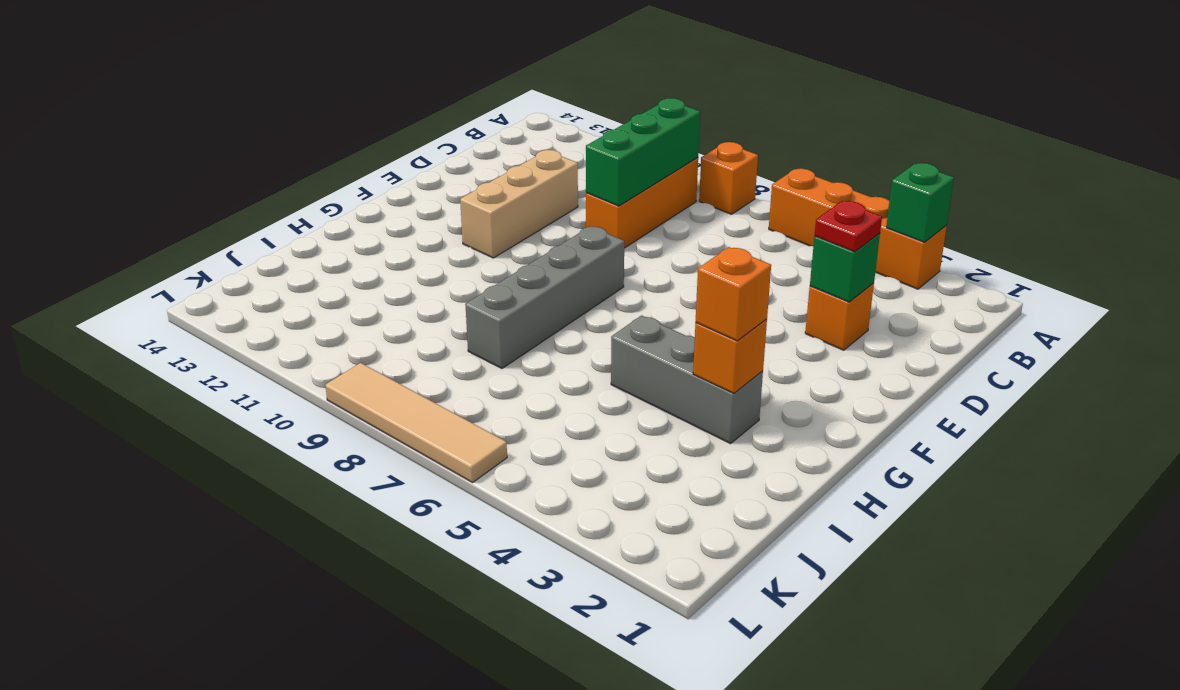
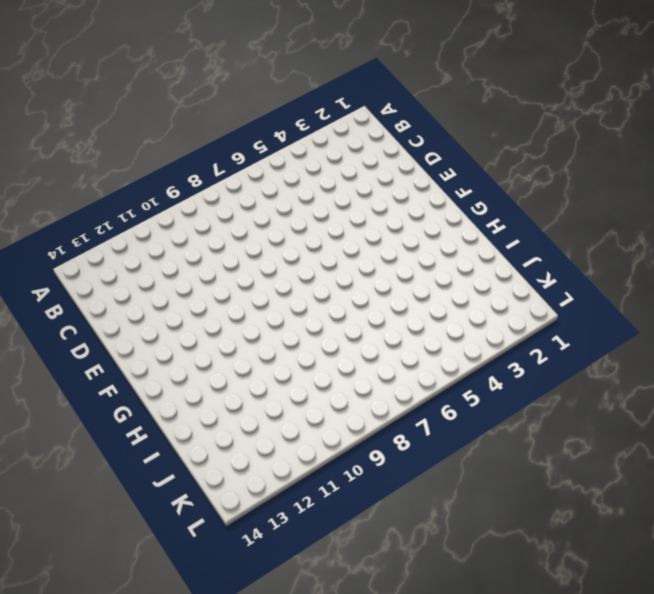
none -> orange 1x4 brick [769,169,947,289]
none -> orange 1x1 brick [699,142,758,214]
none -> orange 1x3 brick [586,158,698,248]

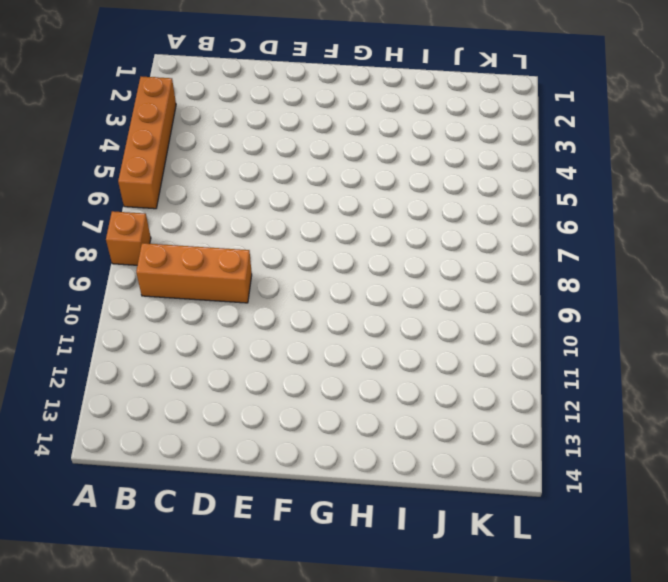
none -> orange 1x1 brick [805,283,874,350]
none -> tan 1x3 brick [460,150,578,258]
none -> grey 1x4 brick [465,226,624,368]

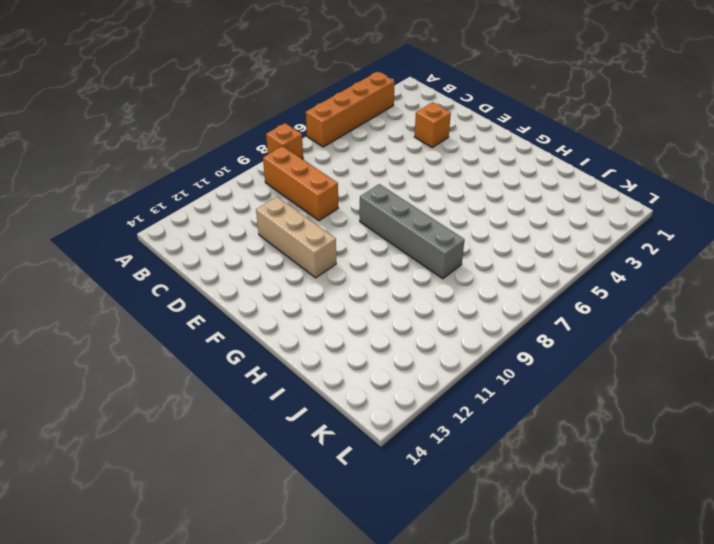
none -> grey 1x3 brick [611,315,763,444]
none -> tan 1x4 tile [325,363,507,483]
none -> green 1x1 brick [886,163,954,242]

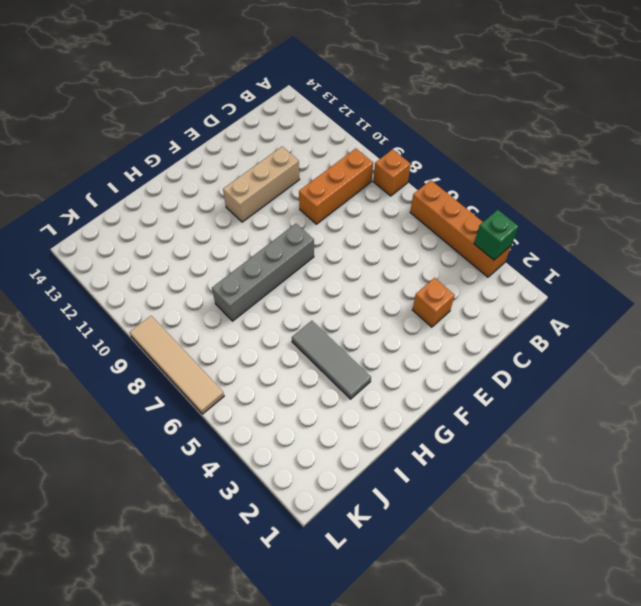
grey 1x3 tile [292,321,371,399] -> grey 1x3 brick [611,315,763,444]
none -> green 1x3 brick [586,98,700,206]
none -> green 1x1 brick [810,233,880,302]
none -> orange 1x1 brick [693,319,767,393]

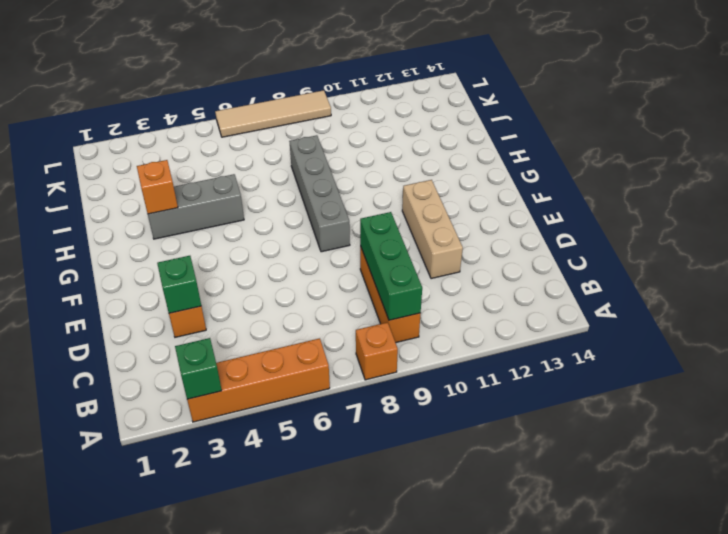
none -> red 1x1 plate [814,201,882,252]
none -> orange 1x1 brick [696,247,771,341]

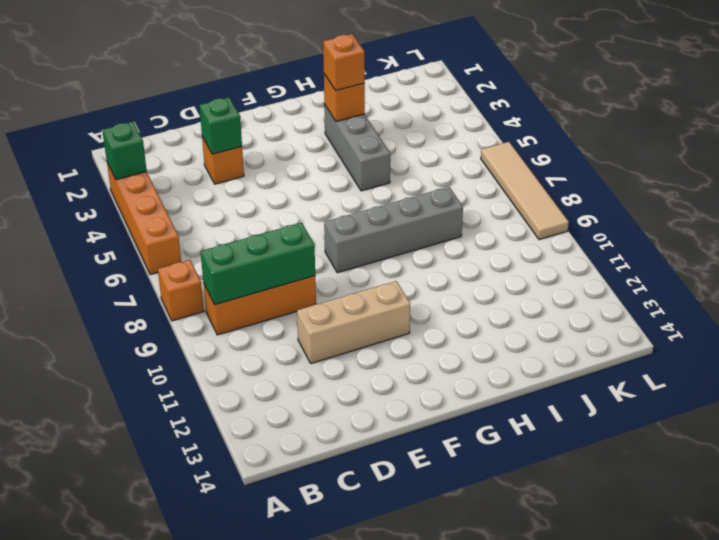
none -> red 1x1 plate [814,201,882,252]

